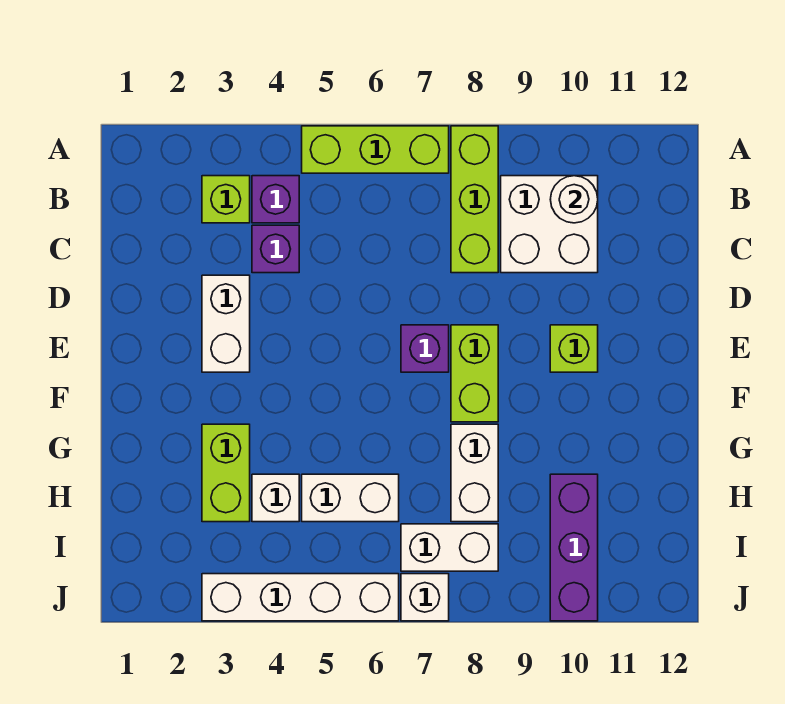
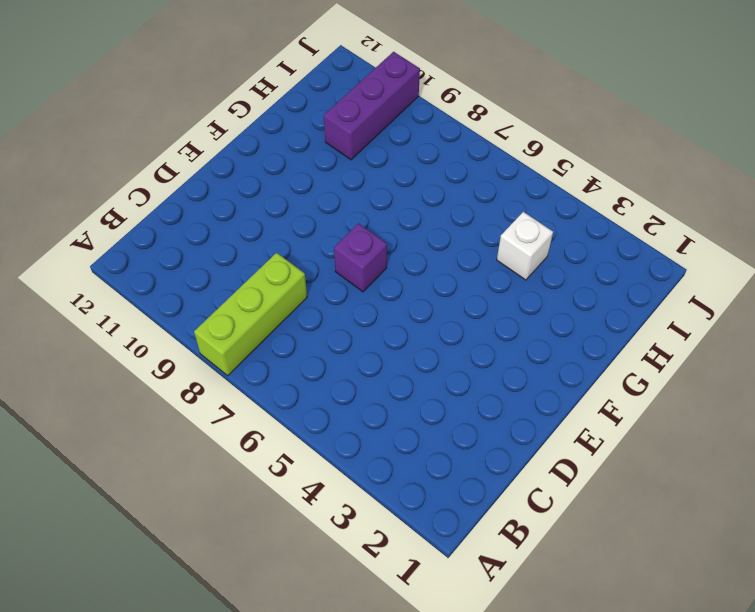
none -> lime 1x3 brick [302,126,449,173]
none -> lime 1x1 brick [202,176,250,223]
none -> purple 1x1 brick [252,176,299,223]

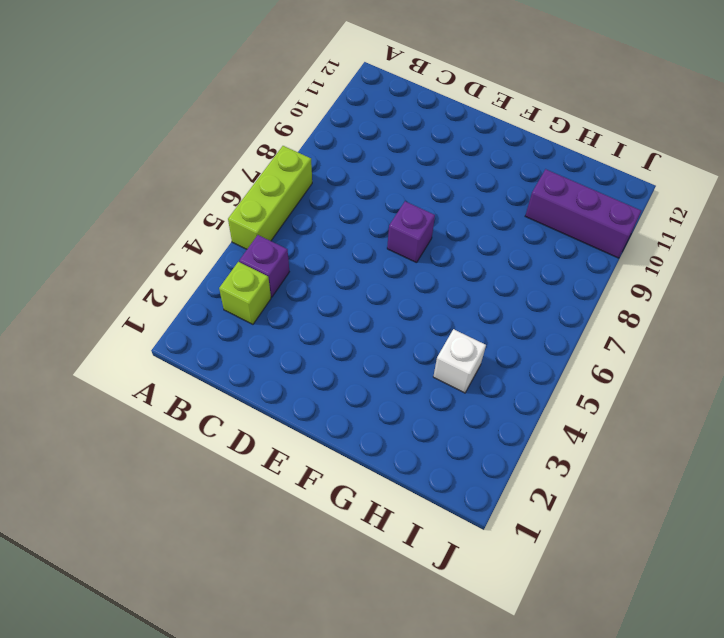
none -> lime 1x3 brick [451,126,498,273]
none -> white 2x2 brick [501,176,598,273]
none -> purple 1x1 brick [252,225,299,273]

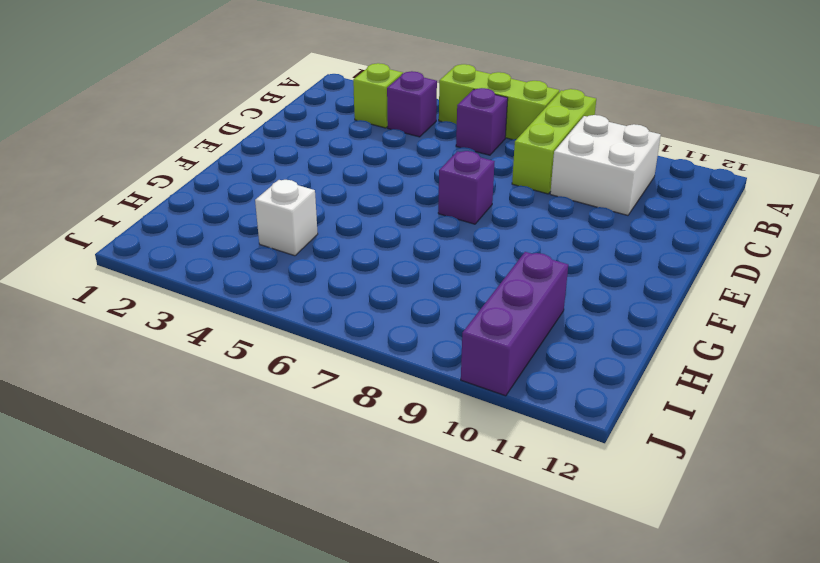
purple 1x1 brick [456,88,508,155] -> purple 1x1 brick moved to [252,225,299,273]
none -> white 1x2 brick [202,275,250,372]
none -> lime 1x2 brick [451,325,498,422]
none -> lime 1x1 brick [550,325,598,372]

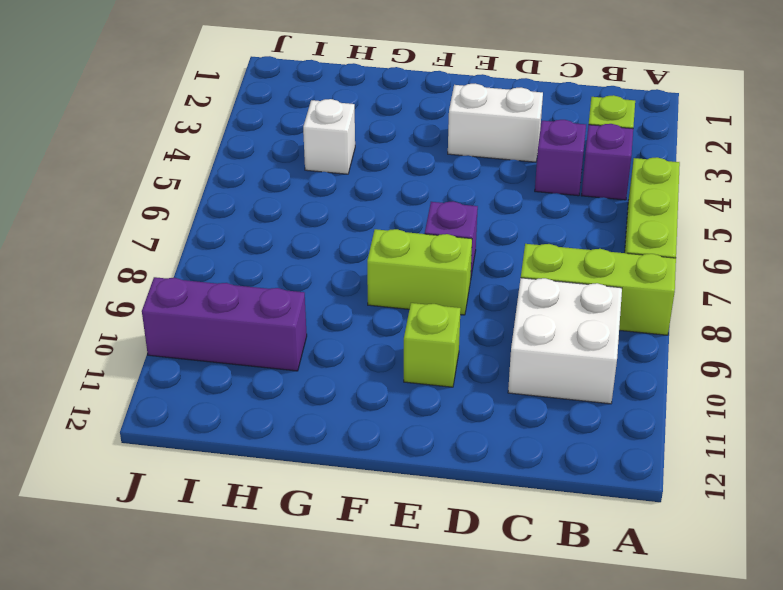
none -> lime 1x2 brick [202,424,250,522]
none -> white 1x2 brick [451,424,498,522]
none -> white 1x2 brick [302,474,399,522]

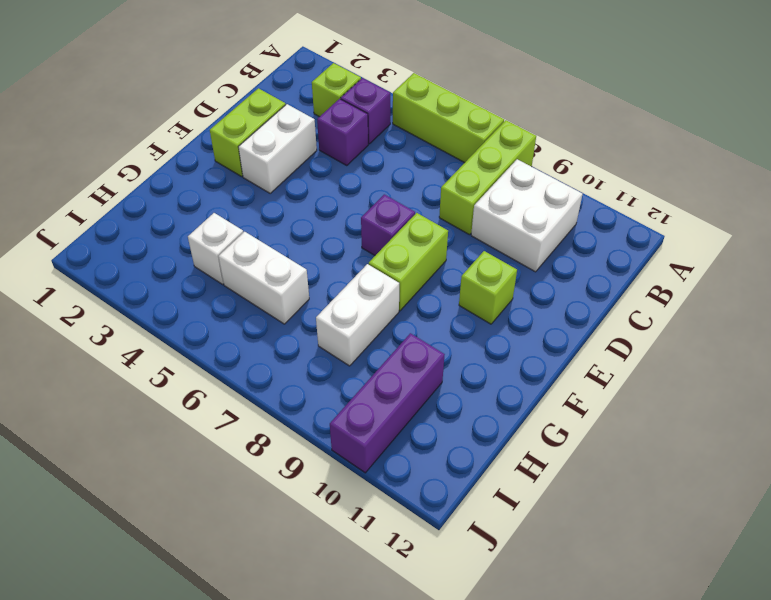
lime 1x2 brick [210,88,286,177] -> lime 1x2 brick moved to [202,424,250,522]
none -> white 1x2 brick [401,524,498,571]
none -> white 1x4 brick [202,574,399,621]
none -> white 1x1 brick [401,574,449,621]

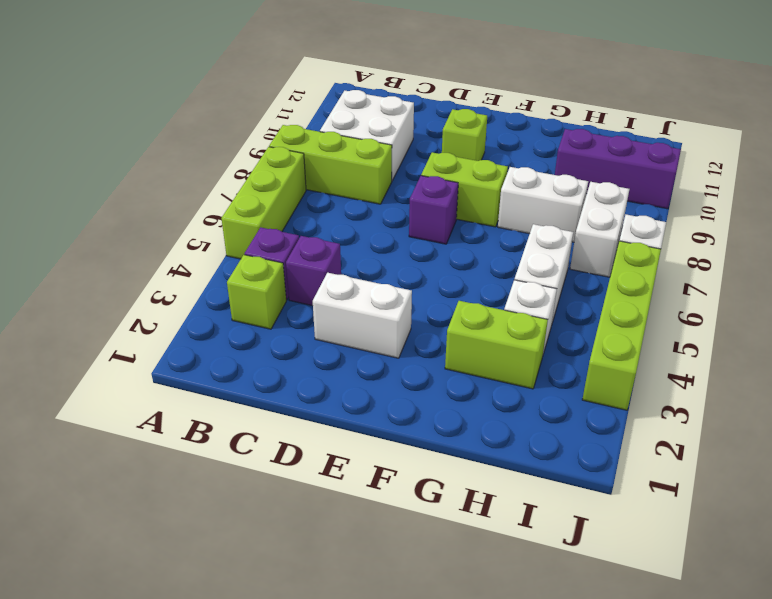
lime 1x4 brick [582,241,661,410] -> white 1x4 brick [202,574,399,621]
none -> white 1x1 round brick [550,176,598,223]

